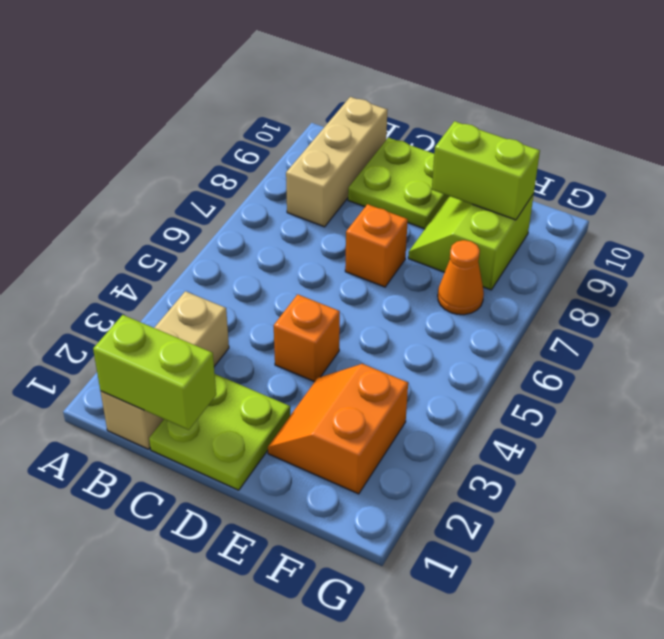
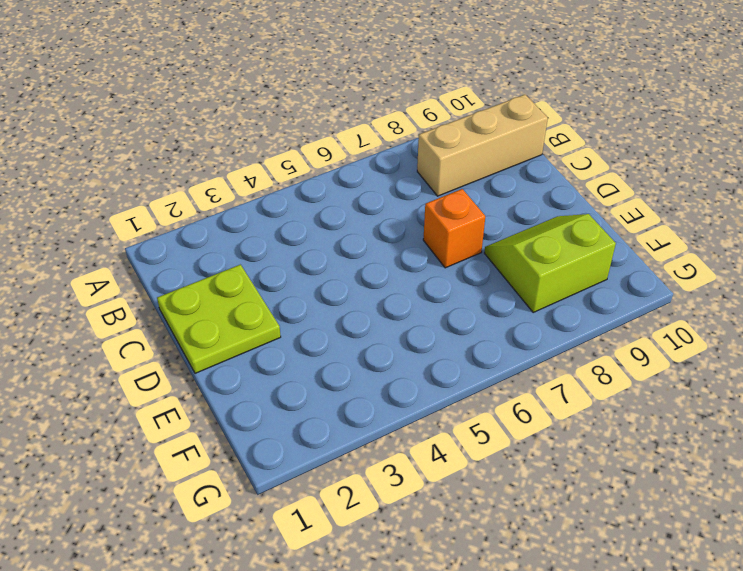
none -> tan 1x3 brick [100,291,229,449]
none -> lime 2x2 plate [348,138,450,229]

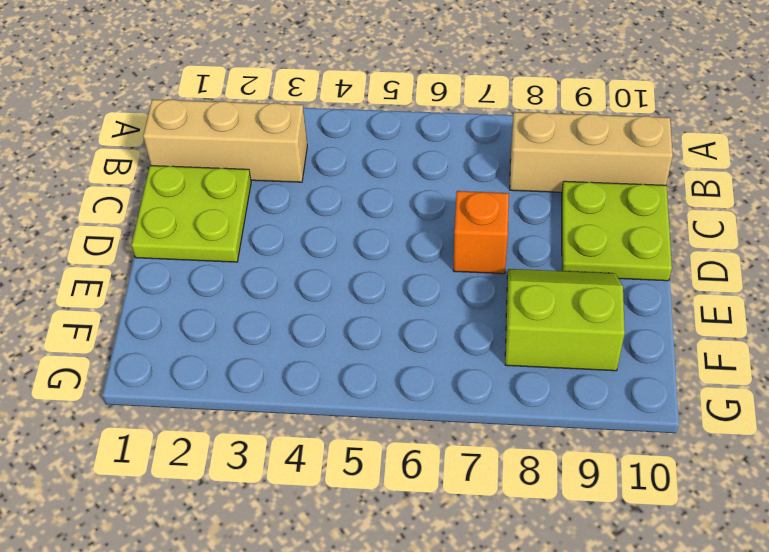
none -> orange 1x1 brick [274,294,340,382]
none -> orange 2x2 slope [268,364,408,494]

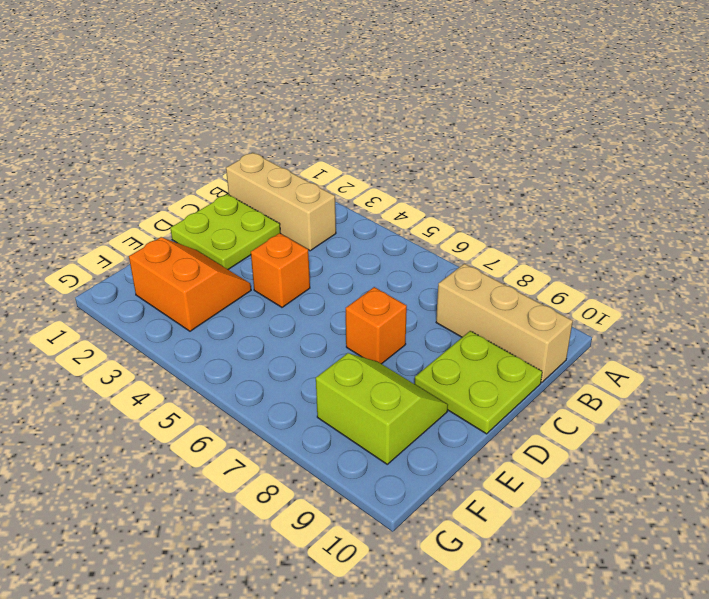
none -> orange 1x1 cone [438,240,484,315]
none -> lime 1x2 brick [93,315,216,430]

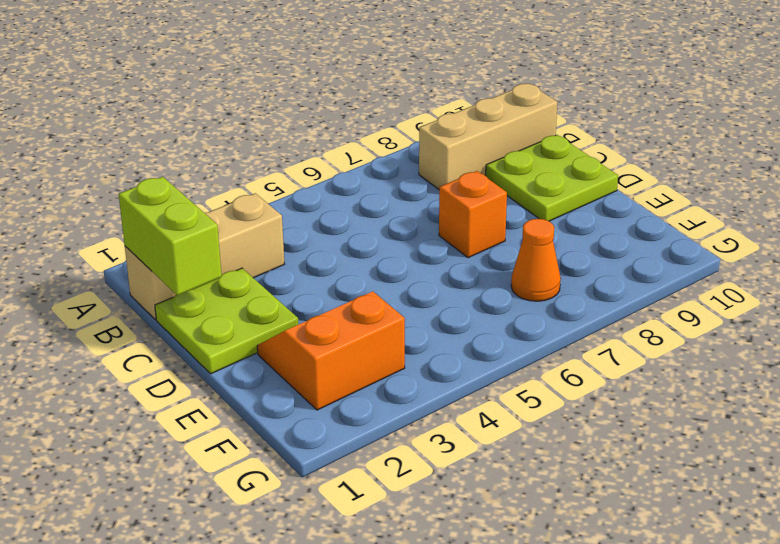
none -> orange 1x1 brick [274,294,340,382]
none -> lime 2x2 slope [408,194,534,290]

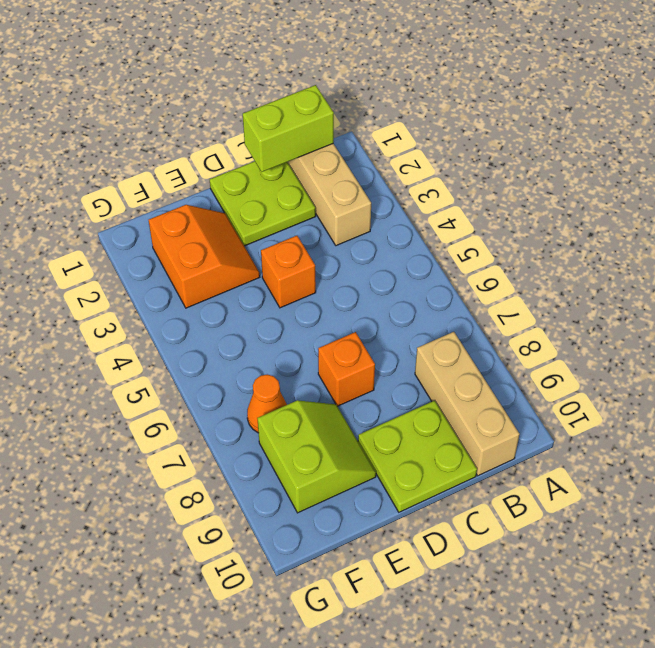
none -> lime 1x2 brick [432,121,540,220]

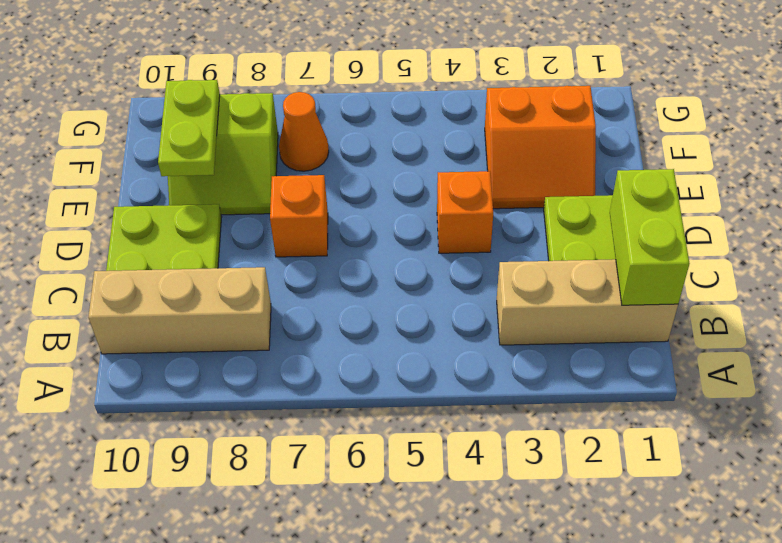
lime 1x2 plate [158,80,220,176] -> lime 1x2 brick [432,121,540,220]

